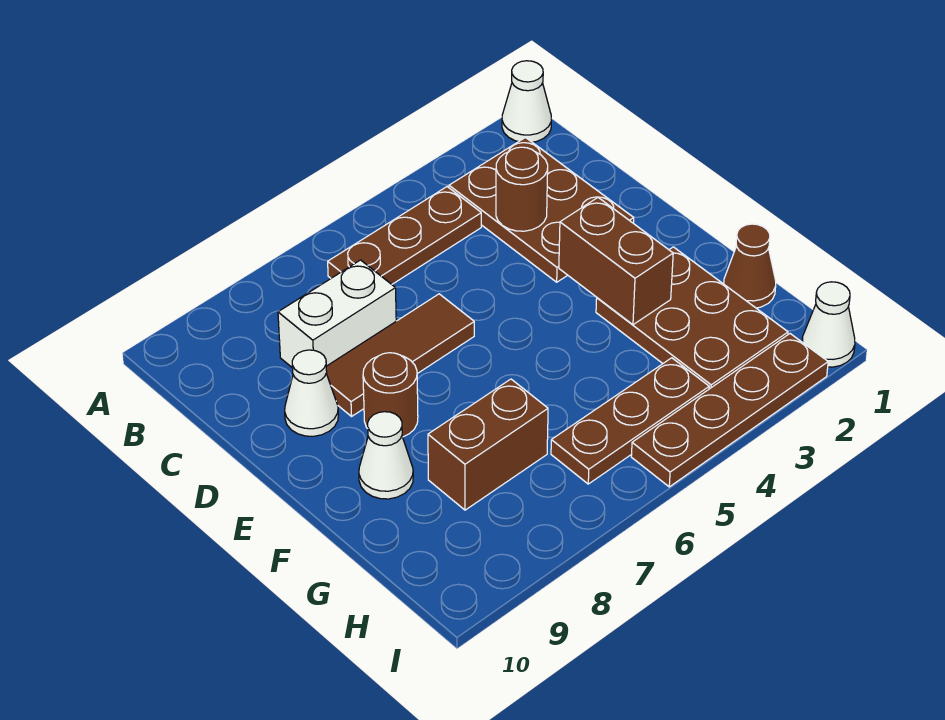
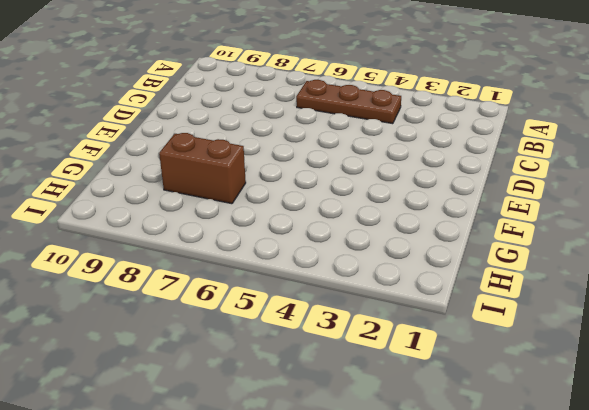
none -> white 1x1 cone [502,61,551,142]
none -> brown 2x3 plate [449,138,634,282]
none -> white 1x2 brick [278,260,396,368]

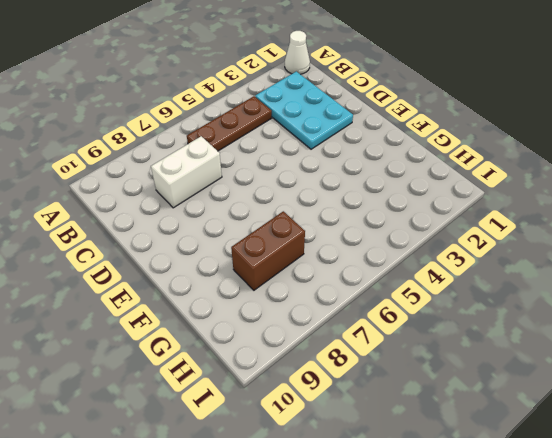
cyan 2x3 plate [255,71,353,149] -> brown 2x3 plate [449,138,634,282]
none -> brown 1x3 tile [326,294,474,416]
none -> white 1x1 cone [285,350,338,436]
none -> brown 1x1 round brick [363,353,418,437]

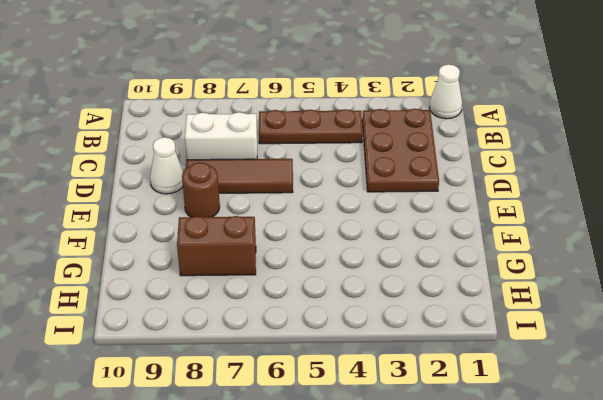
none -> brown 2x3 plate [596,247,788,389]
none -> white 1x1 cone [359,412,413,499]
none -> brown 1x1 cone [724,224,776,308]

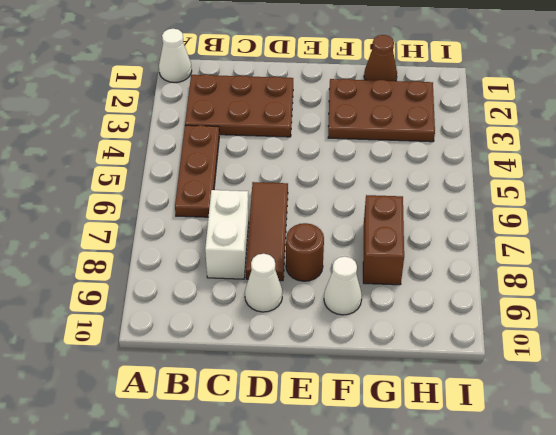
none -> brown 1x3 plate [551,358,709,484]
none -> white 1x1 cone [802,282,855,367]
none -> brown 1x4 plate [631,334,828,487]

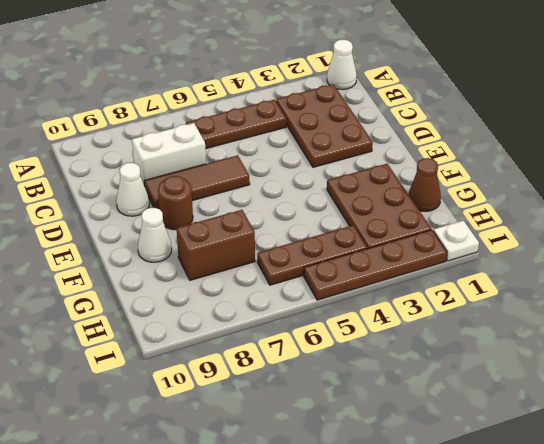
white 1x1 plate [433,221,479,261] -> white 1x1 cone [802,282,855,367]
none -> brown 1x1 round brick [496,147,548,231]
none -> brown 1x2 brick [559,198,673,325]

